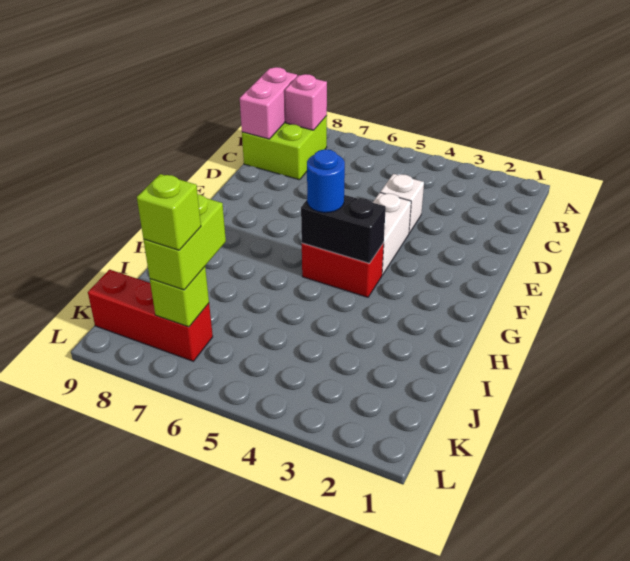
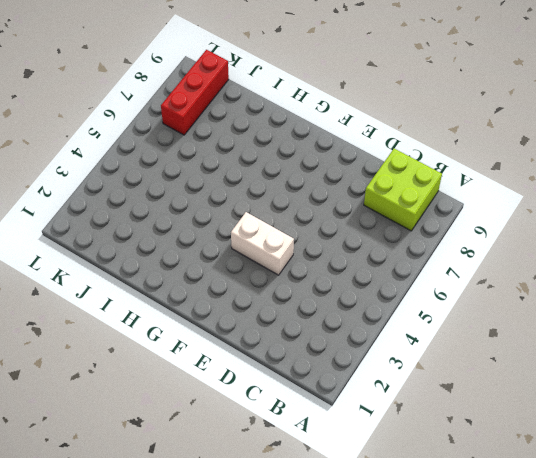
none -> white 1x1 brick [380,174,424,233]
none -> red 1x2 brick [302,243,384,297]
none -> pink 1x1 brick [285,74,327,130]

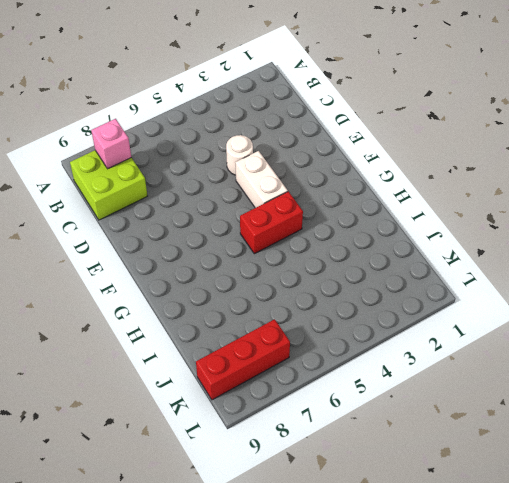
white 1x1 round brick [226,135,253,175] -> white 1x1 brick [380,174,424,233]
none -> pink 1x2 brick [240,67,297,139]
none -> black 1x2 brick [301,195,386,263]
none -> lime 1x1 brick [150,267,209,327]

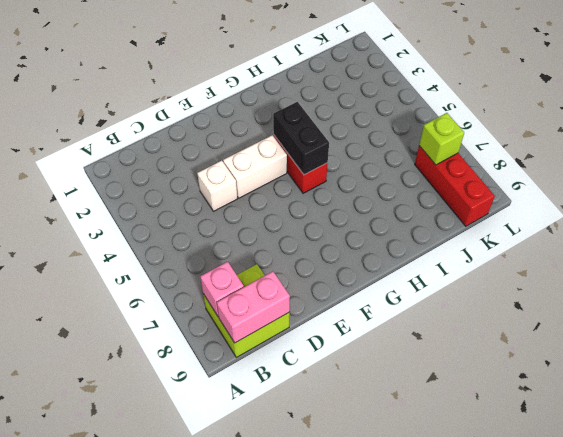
none -> blue 1x1 round brick [307,149,345,213]
none -> lime 1x2 brick [144,194,226,290]
none -> lime 1x1 brick [137,174,201,250]

